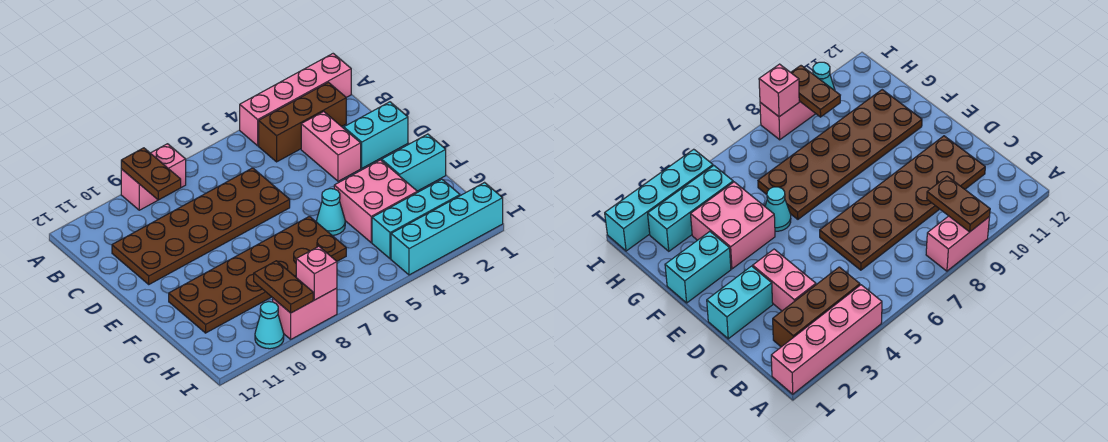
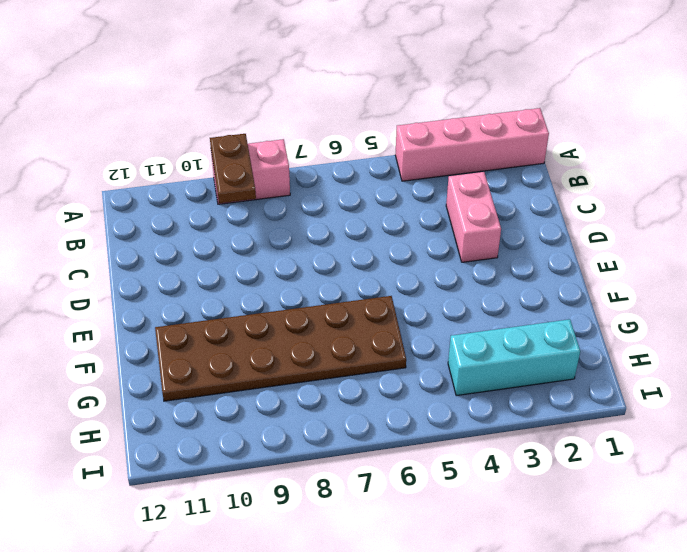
none -> brown 1x3 brick [259,82,346,162]
none -> brown 2x6 plate [112,168,290,284]
none -> cyan 1x2 brick [344,102,408,168]

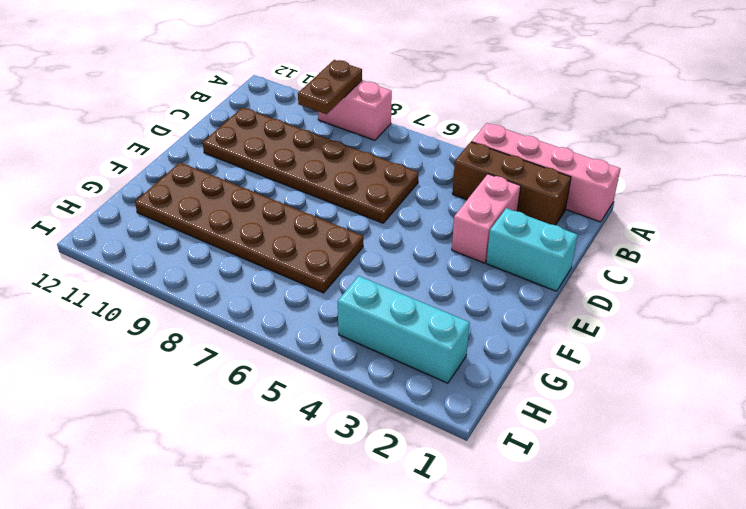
none -> cyan 1x2 brick [381,134,446,191]
none -> pink 2x2 brick [334,160,417,243]
none -> cyan 1x1 cone [317,189,345,235]

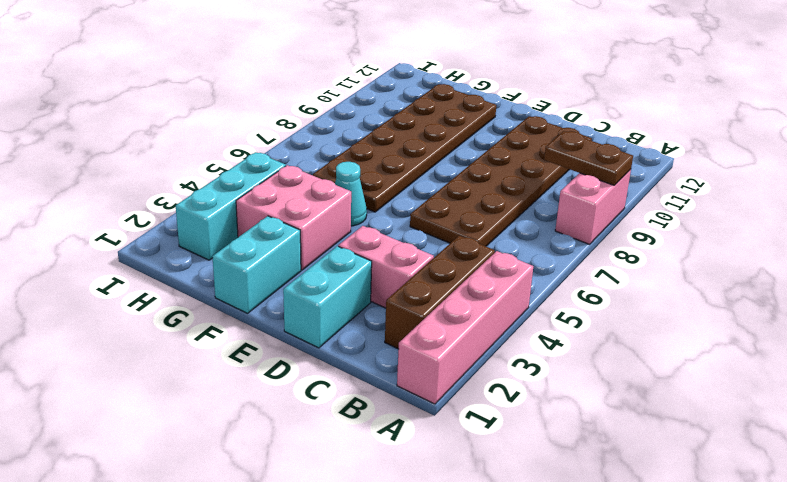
none -> cyan 1x4 brick [391,183,503,275]
none -> pink 1x2 brick [273,288,337,339]
none -> cyan 1x1 cone [255,302,284,349]

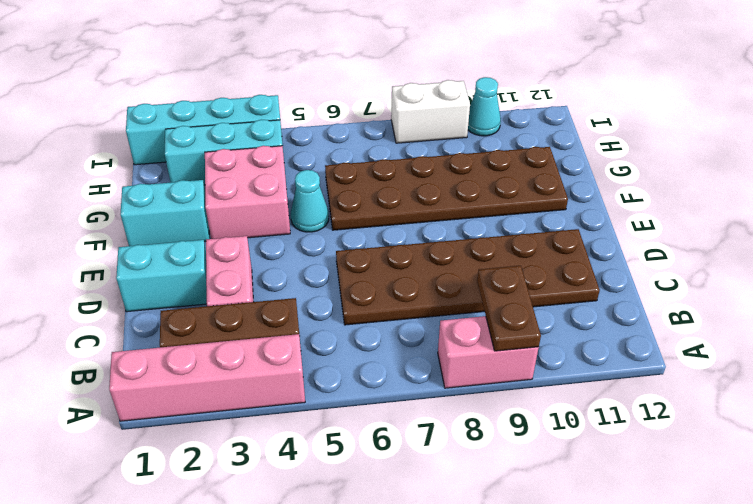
white 1x2 brick [391,80,470,143] -> pink 1x2 brick [273,288,337,339]
none -> brown 1x2 plate [254,261,313,313]
none -> pink 1x1 brick [296,246,337,300]

